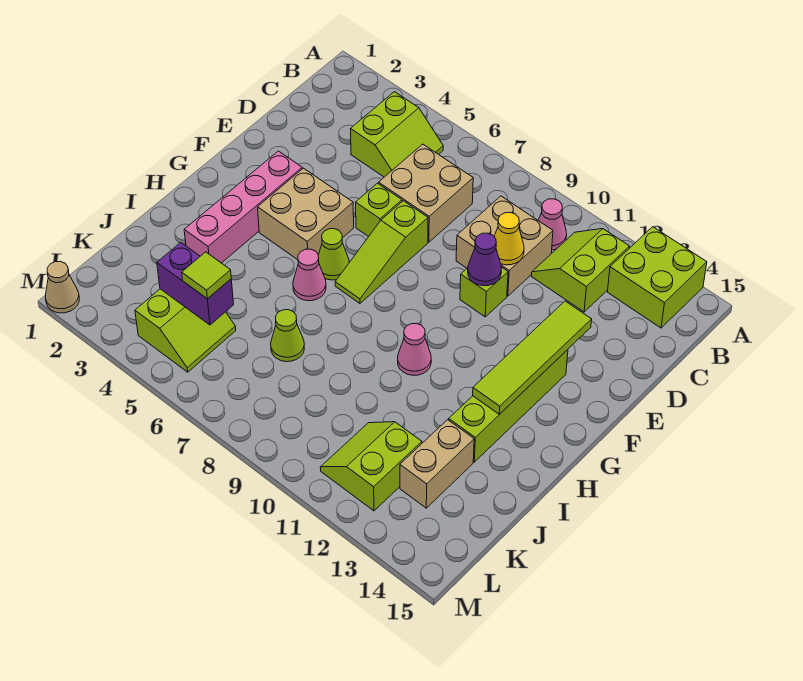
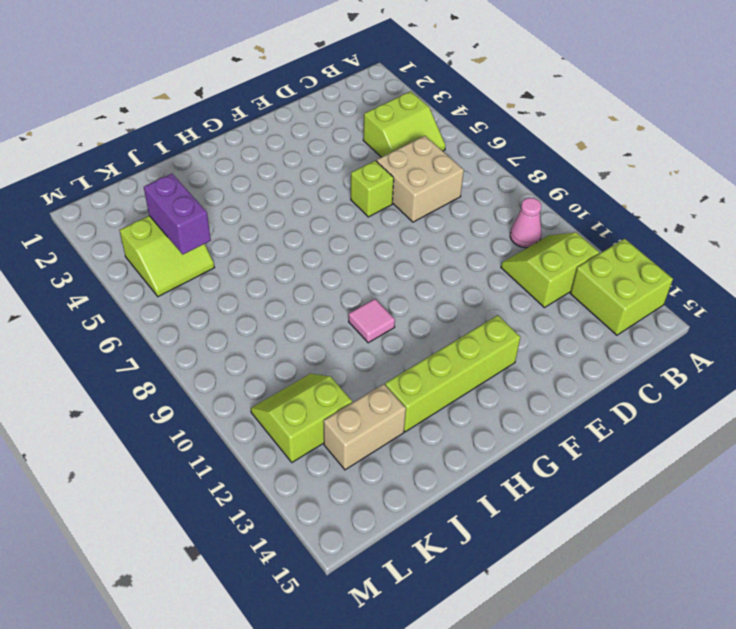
pink 1x1 tile [349,299,395,343] -> pink 1x1 cone [398,323,431,375]
none -> tan 2x2 brick [456,196,553,296]
none -> lime 1x3 slope [335,201,428,303]
none -> lime 1x1 brick [460,267,508,317]

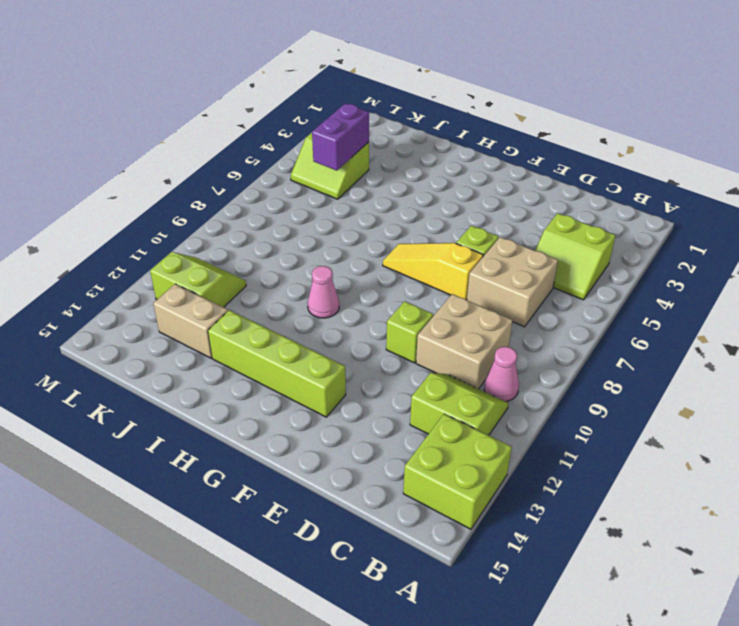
yellow 1x3 slope [383,243,483,300] -> lime 1x3 slope [335,201,428,303]
none -> pink 1x4 brick [184,151,302,263]
none -> tan 2x2 brick [258,168,354,260]
none -> lime 1x1 cone [318,229,349,280]

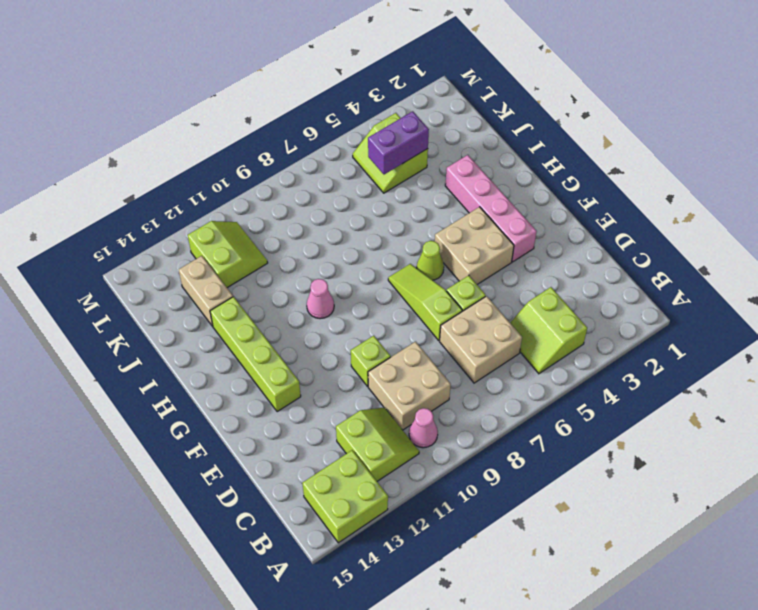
none -> pink 1x1 cone [293,249,326,301]
none -> lime 1x1 cone [271,310,304,362]
none -> tan 1x1 cone [45,261,79,313]

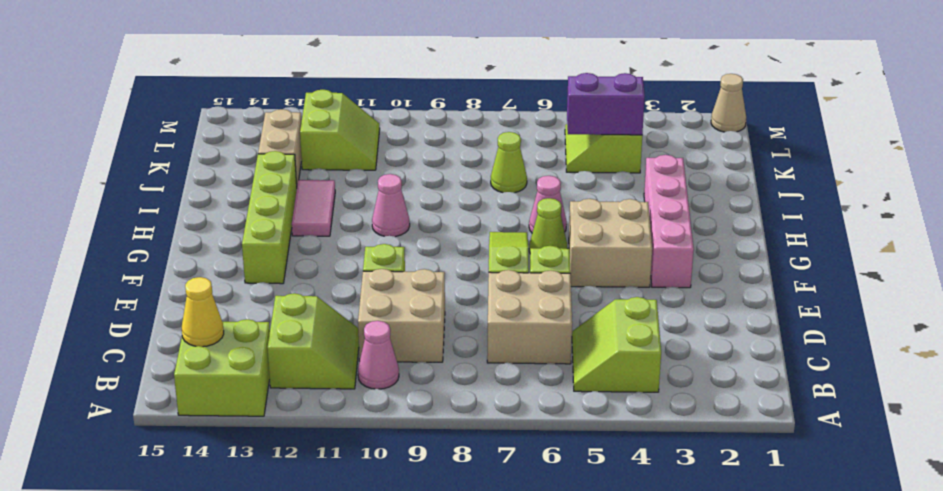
yellow 1x1 cone [182,277,224,347] -> yellow 1x1 cone moved to [494,212,524,265]
pink 1x2 tile [292,180,335,236] -> none
none -> purple 1x1 cone [468,233,501,286]
none -> lime 1x4 tile [473,301,592,414]
none -> lime 1x1 tile [182,252,231,299]

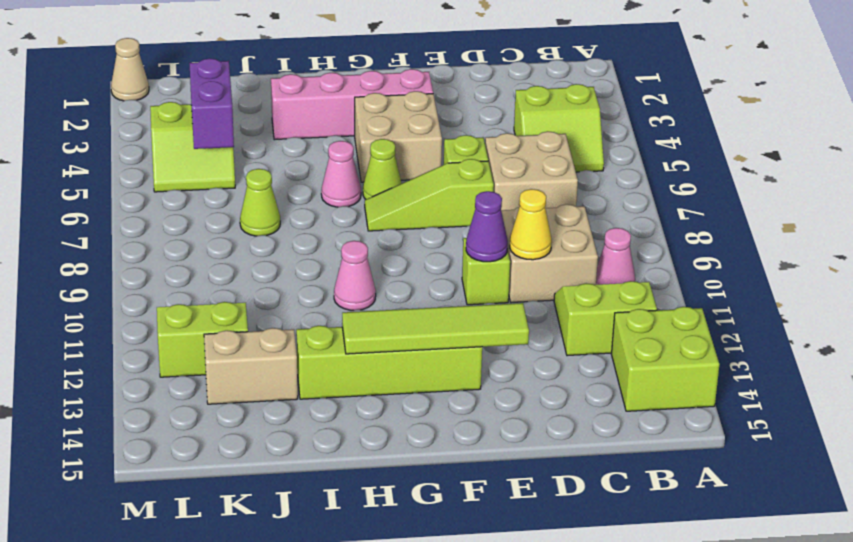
none -> lime 1x1 tile [182,252,231,299]

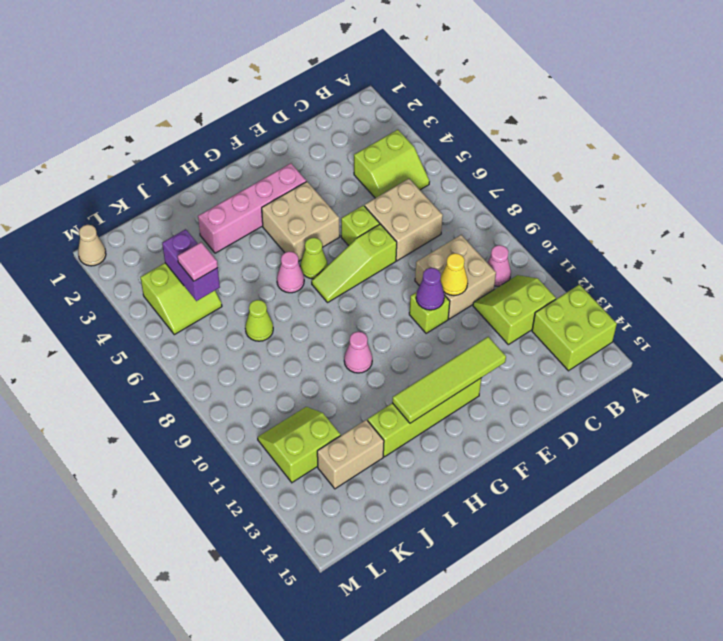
pink 1x1 tile [177,242,218,281] -> lime 1x1 tile [182,252,231,299]

